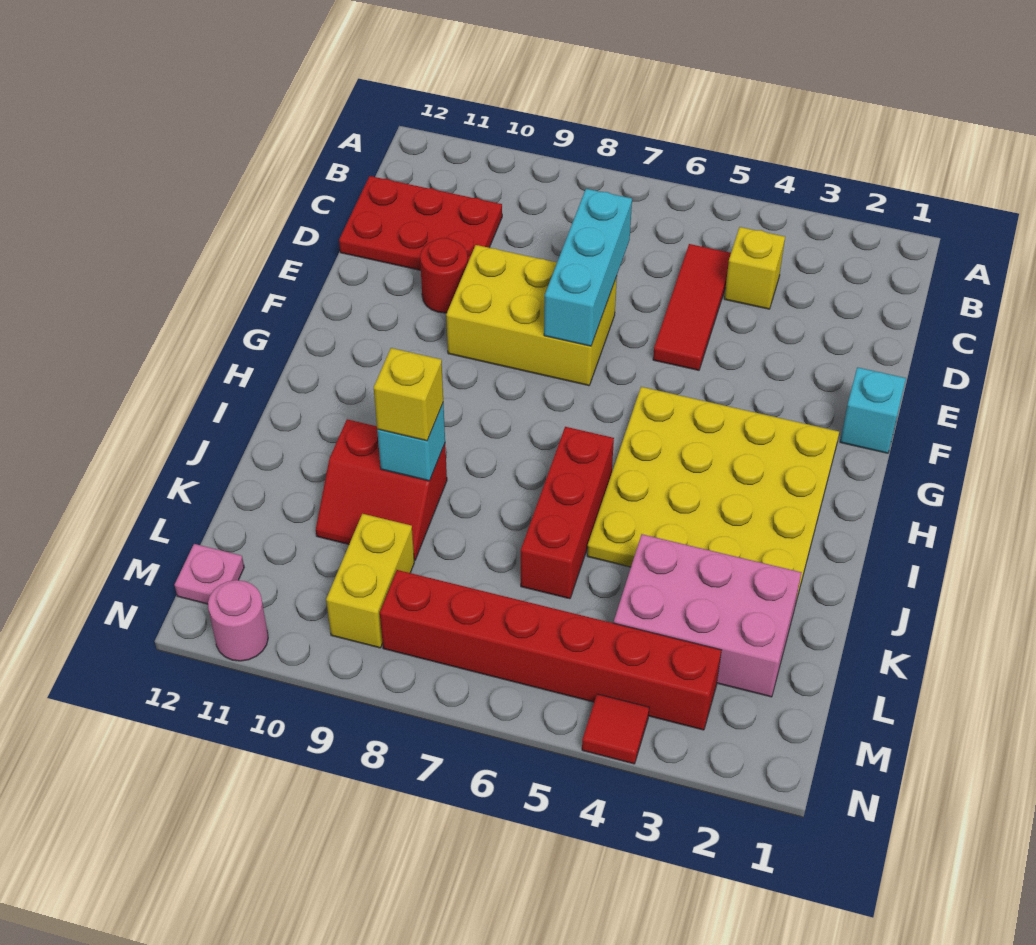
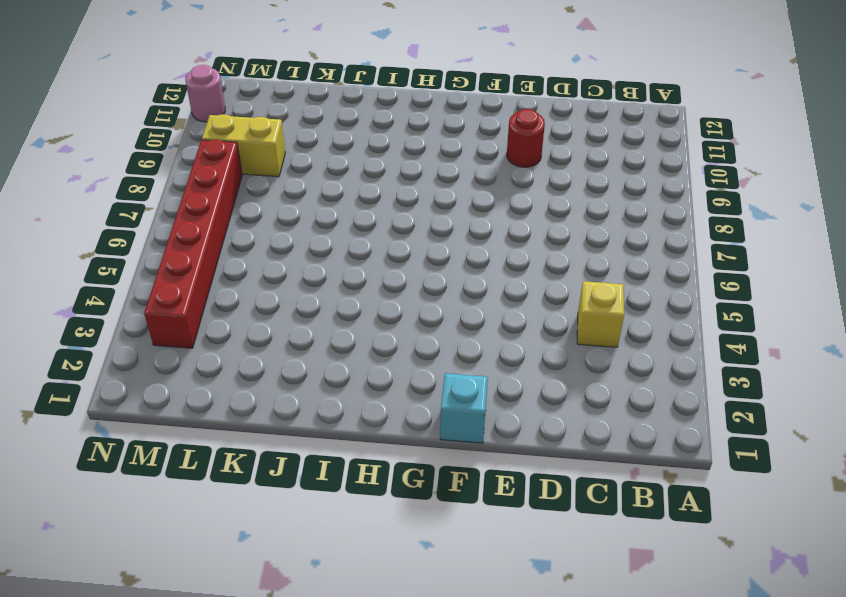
none -> red 1x3 tile [653,244,731,370]
none -> red 2x3 plate [339,176,502,270]
none -> yellow 2x3 brick [446,245,617,386]

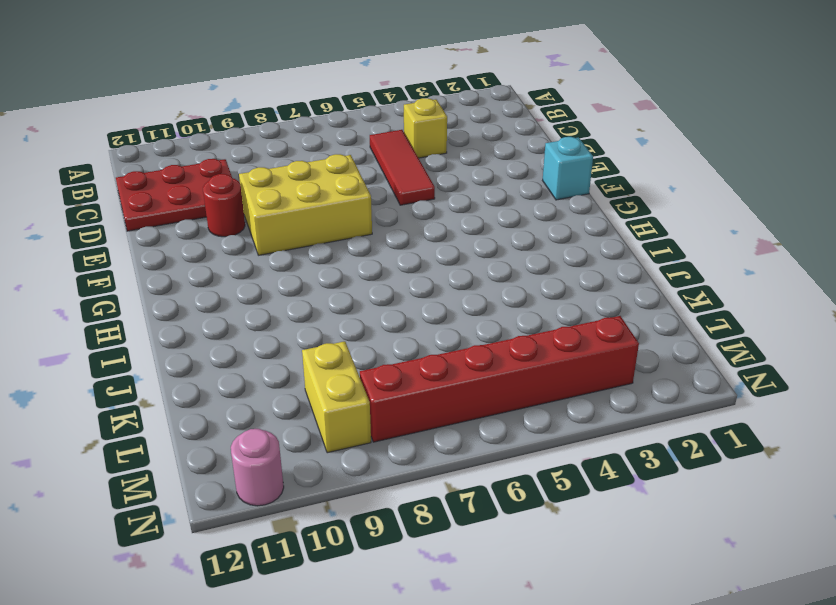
none -> yellow 4x4 plate [587,387,839,601]
none -> red 1x3 brick [521,427,614,599]
none -> red 2x2 slope [316,419,447,561]

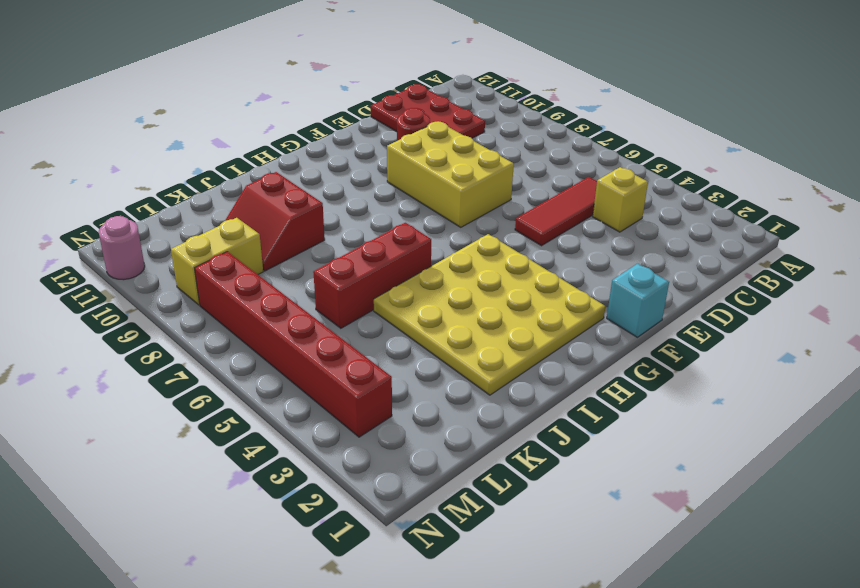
none -> pink 2x3 brick [614,534,802,697]
none -> pink 1x1 plate [175,544,244,604]
none -> red 1x1 tile [582,694,649,764]

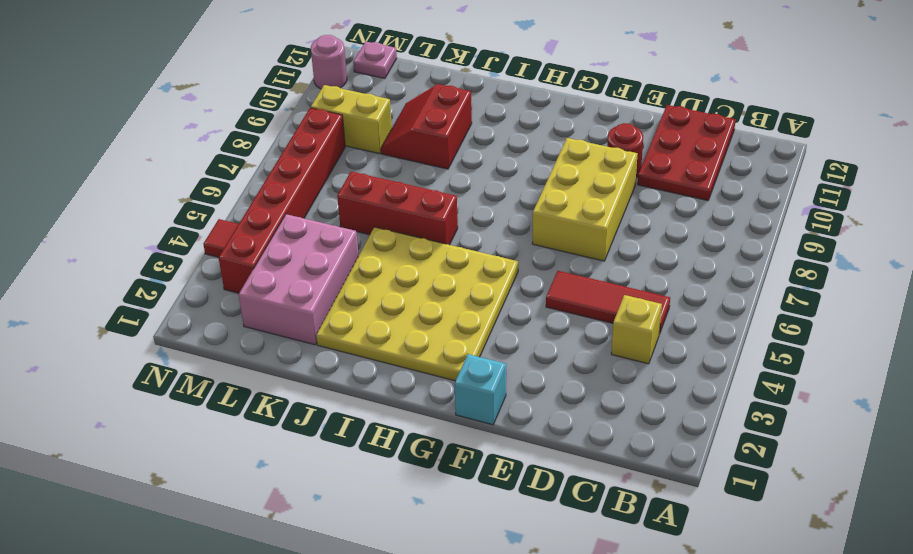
none -> cyan 1x3 brick [544,189,632,346]
none -> cyan 1x1 brick [377,403,445,481]
none -> yellow 1x1 brick [374,348,443,441]

